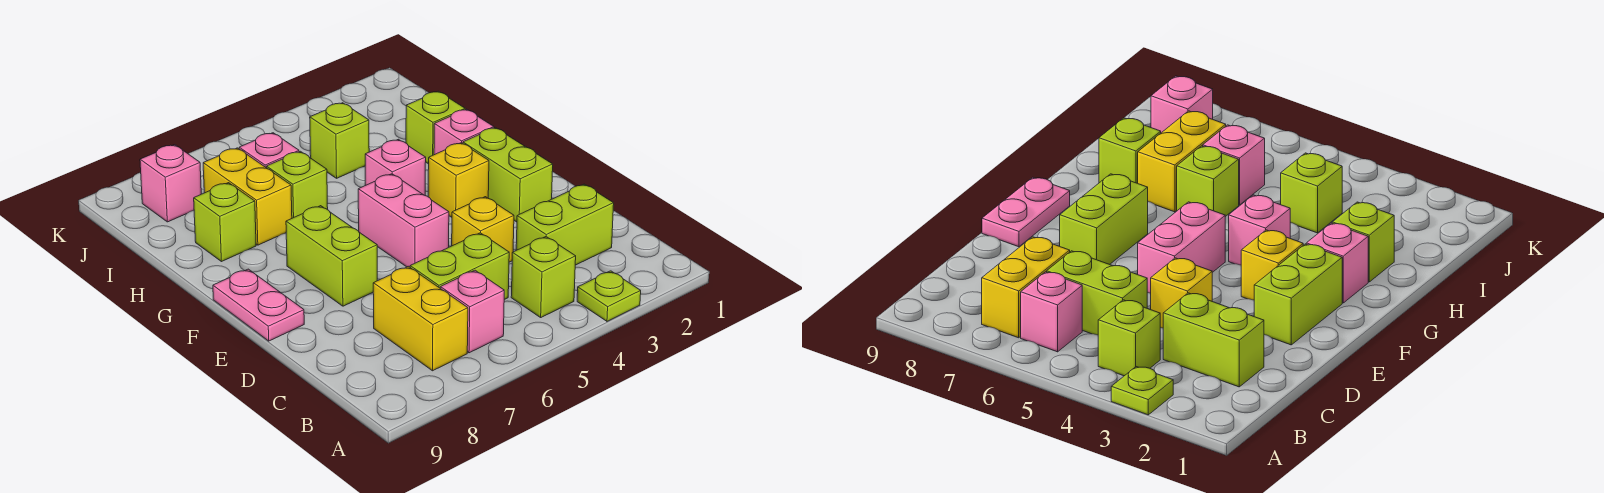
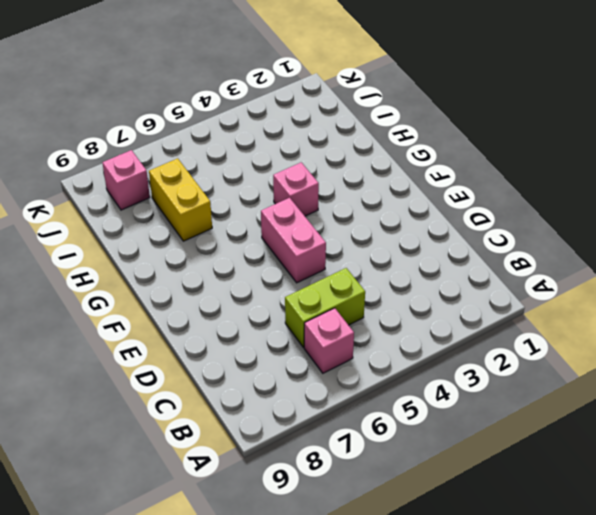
none -> lime 1x1 plate [577,271,641,321]
none -> lime 1x1 brick [511,237,576,317]
none -> yellow 1x2 brick [373,266,468,371]

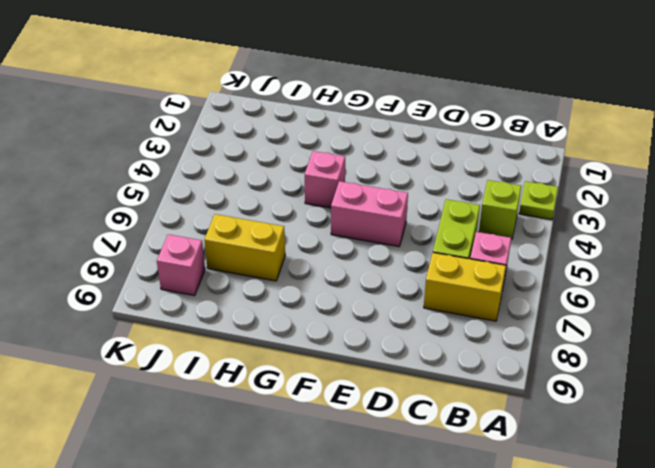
none -> lime 1x2 brick [516,184,614,265]
none -> yellow 1x1 brick [452,197,514,262]
none -> lime 1x2 brick [463,128,553,222]

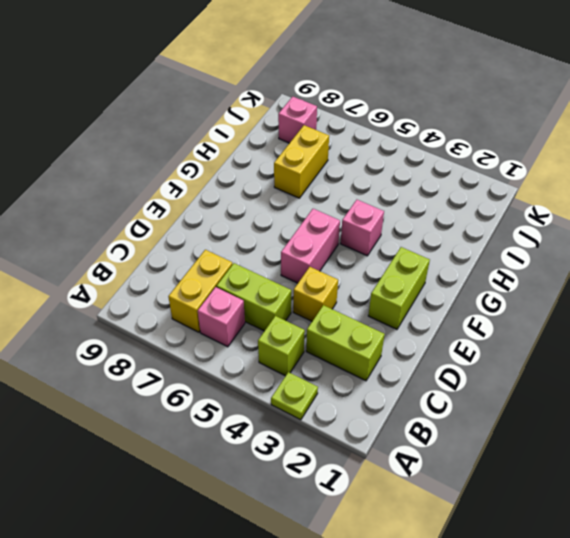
none -> lime 1x2 brick [286,206,377,306]
none -> pink 1x2 plate [213,269,304,341]
none -> yellow 1x1 brick [428,143,489,217]

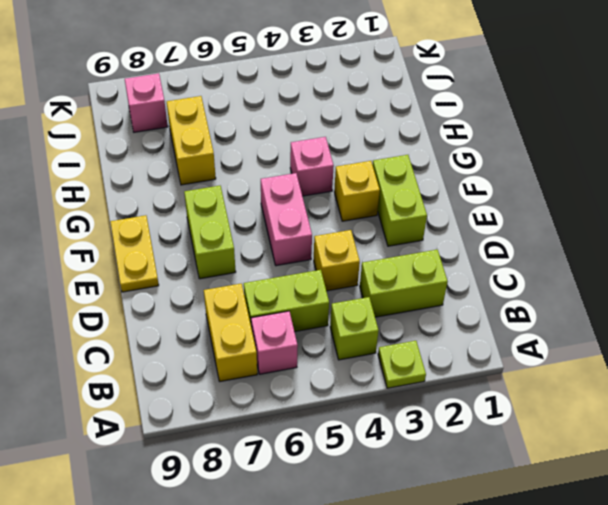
yellow 1x2 plate [110,215,159,292] -> pink 1x2 plate [213,269,304,341]
none -> pink 1x1 brick [434,109,494,155]
none -> lime 1x1 brick [406,91,465,164]
none -> lime 1x1 brick [267,151,328,218]

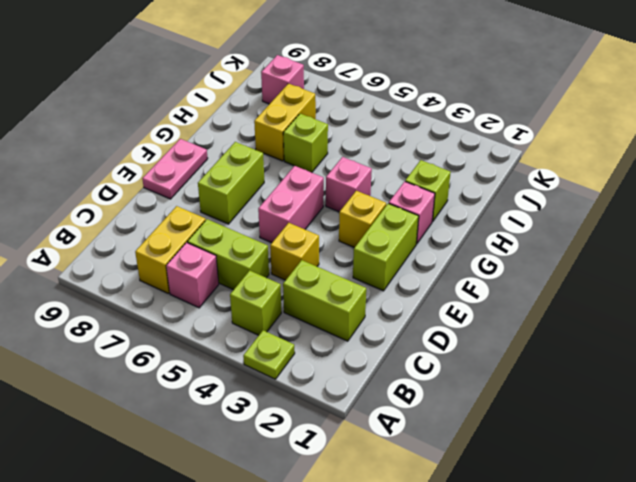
none -> lime 1x1 brick [194,183,256,262]
none -> lime 1x1 brick [310,103,369,178]
none -> pink 1x1 brick [239,133,299,168]

